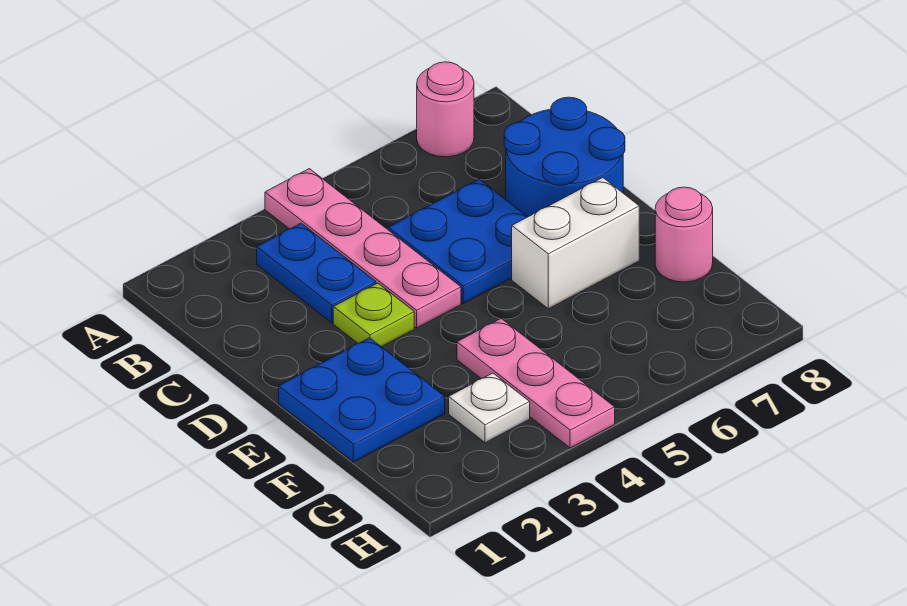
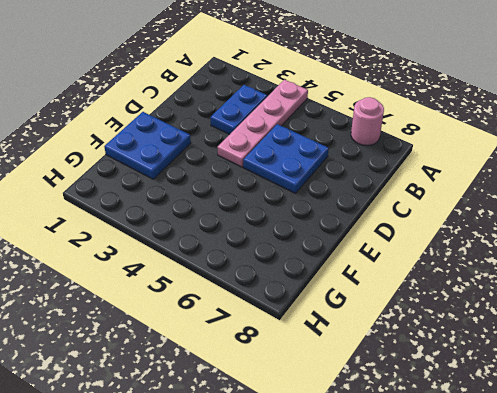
none -> blue 2x2 round brick [504,97,625,217]
none -> lime 1x1 plate [333,283,414,347]

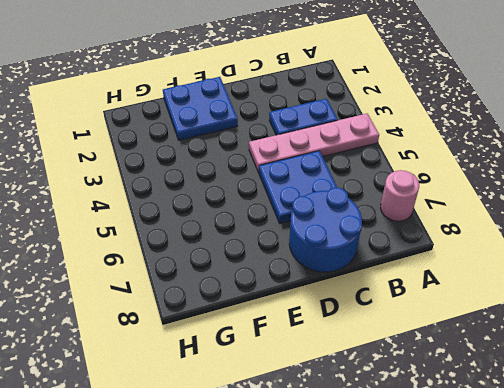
none -> lime 1x1 plate [333,283,414,347]
none -> white 1x2 brick [512,178,639,309]

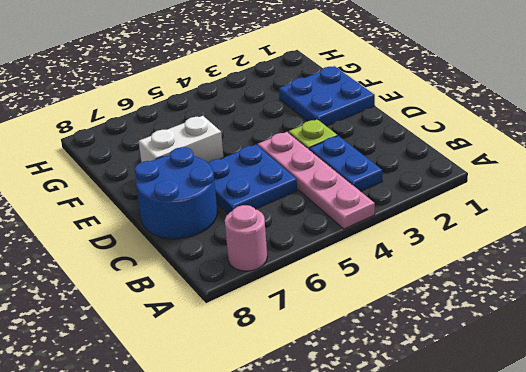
none -> pink 1x3 plate [457,318,615,448]
none -> pink 1x1 round brick [655,187,713,282]

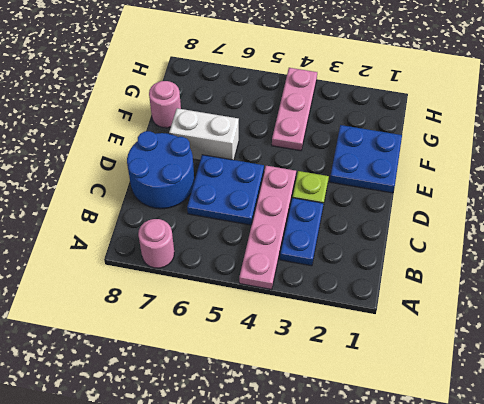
none -> white 1x1 plate [449,373,530,443]

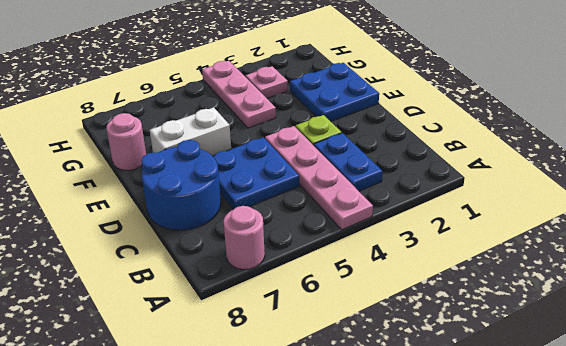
pink 1x1 plate [246,66,288,98] -> white 1x1 plate [449,373,530,443]

